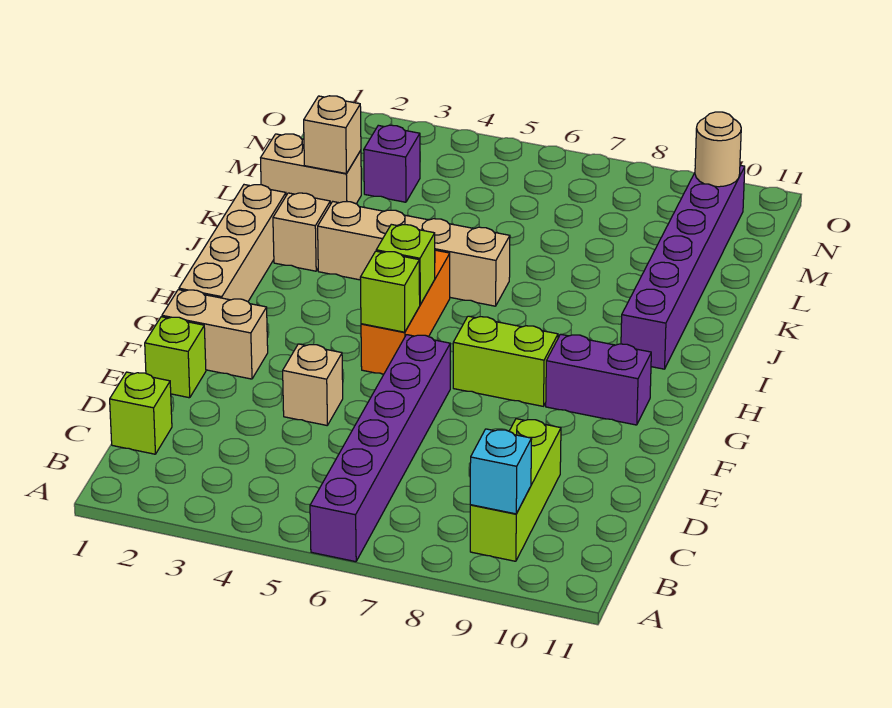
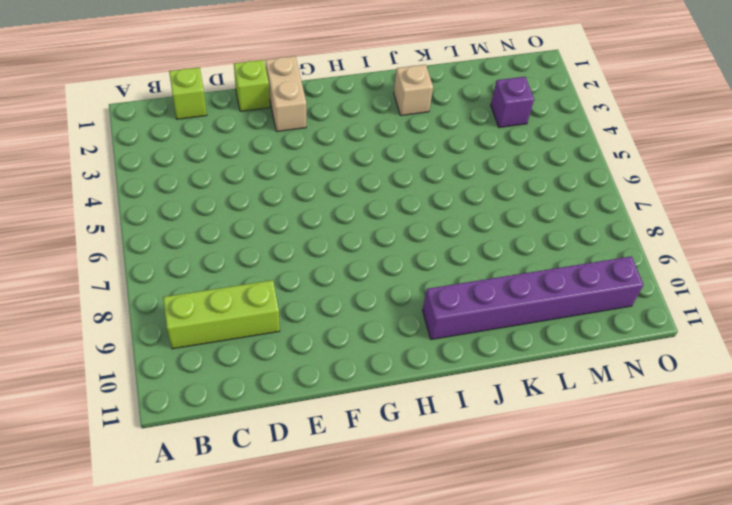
none -> purple 1x6 brick [310,335,450,562]
none -> tan 1x1 brick [283,344,343,425]
none -> tan 1x4 brick [179,185,286,301]

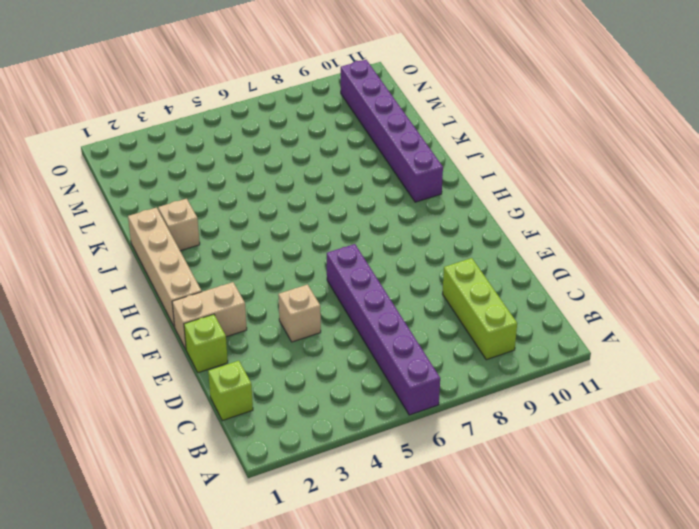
none -> orange 1x3 brick [361,250,450,375]
none -> lime 1x2 brick [453,316,558,406]
none -> purple 1x2 brick [546,334,651,425]

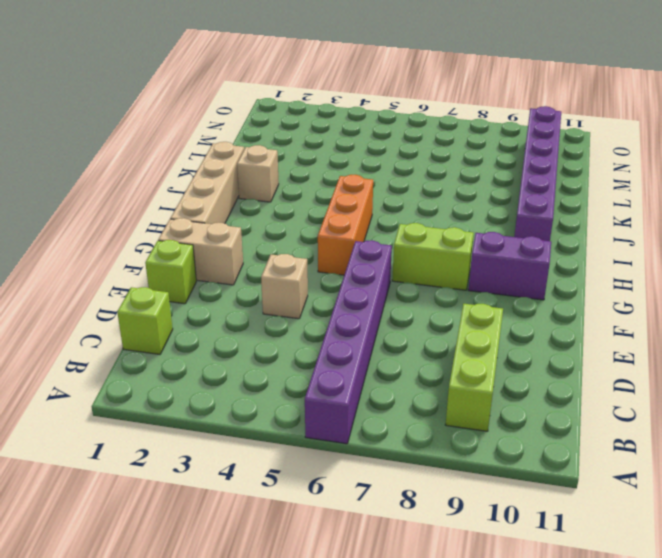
none -> tan 1x4 brick [318,202,510,306]
none -> tan 1x2 brick [261,134,361,204]
none -> purple 1x1 brick [364,125,420,202]

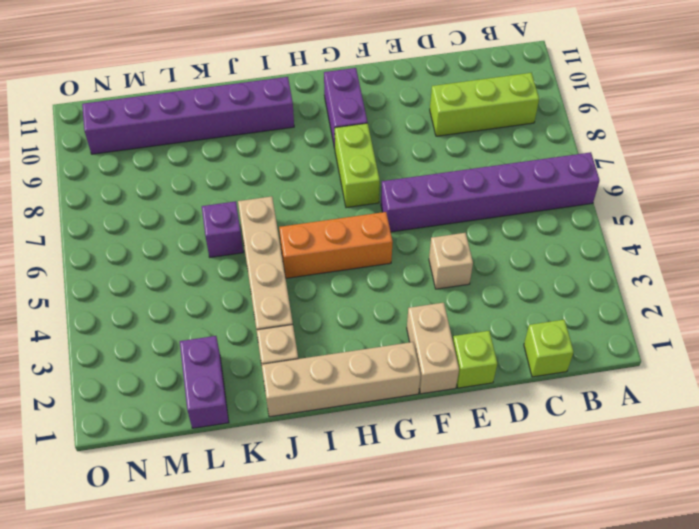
purple 1x1 brick [202,201,243,257] -> purple 1x1 brick moved to [364,125,420,202]
purple 1x2 brick [180,336,229,428] -> tan 1x2 brick [261,134,361,204]
none -> cyan 1x1 brick [470,429,532,514]
none -> lime 1x1 brick [360,251,420,332]
none -> lime 1x1 brick [376,224,435,305]

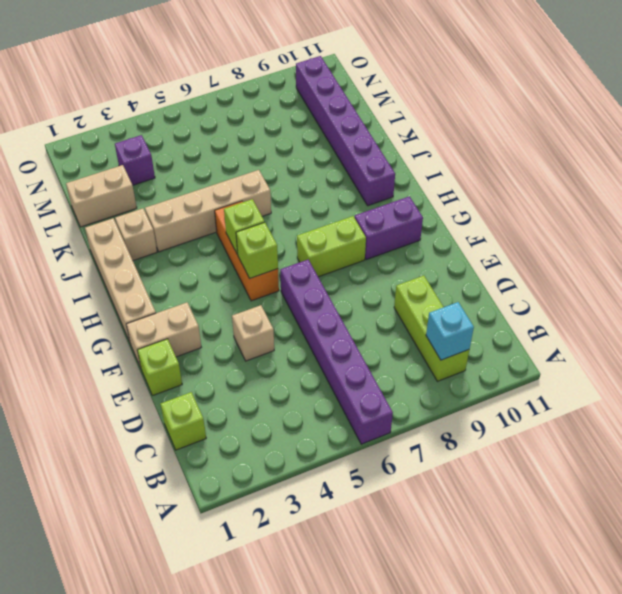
none -> tan 1x1 brick [304,96,361,173]
none -> tan 1x1 round brick [695,112,741,187]

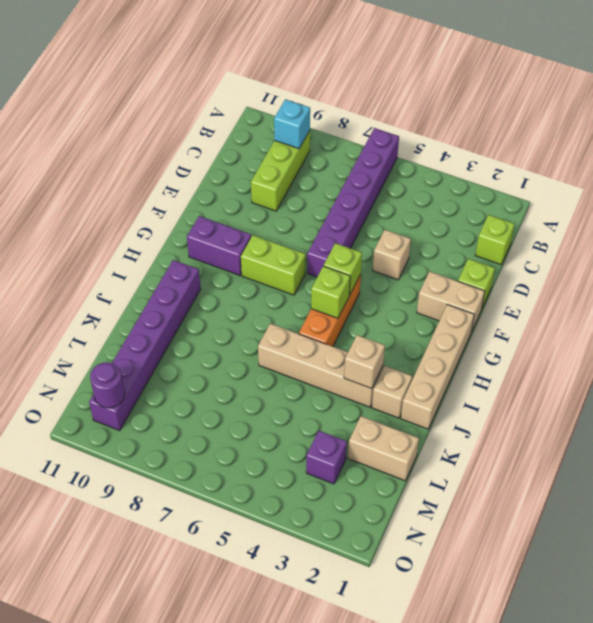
tan 1x1 brick [344,335,385,389] -> tan 1x1 brick moved to [304,96,361,173]
purple 1x1 round brick [90,362,125,408] -> tan 1x1 round brick [695,112,741,187]

